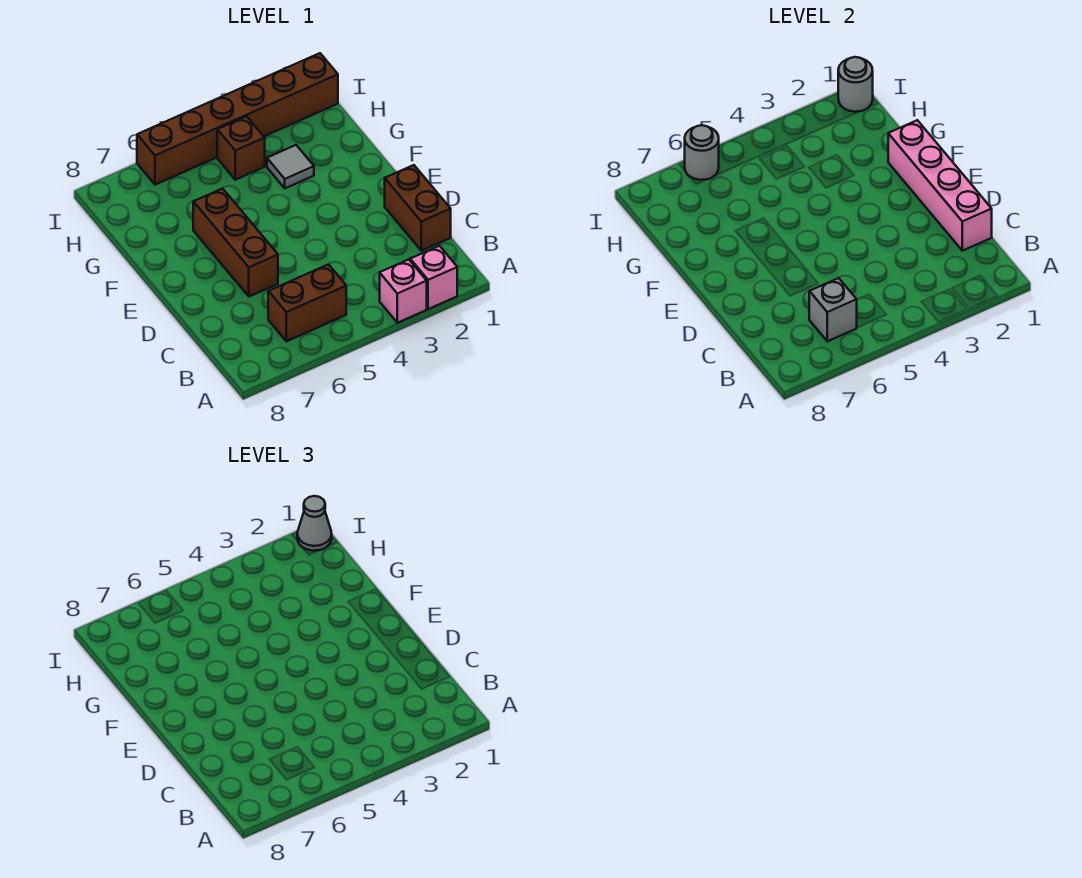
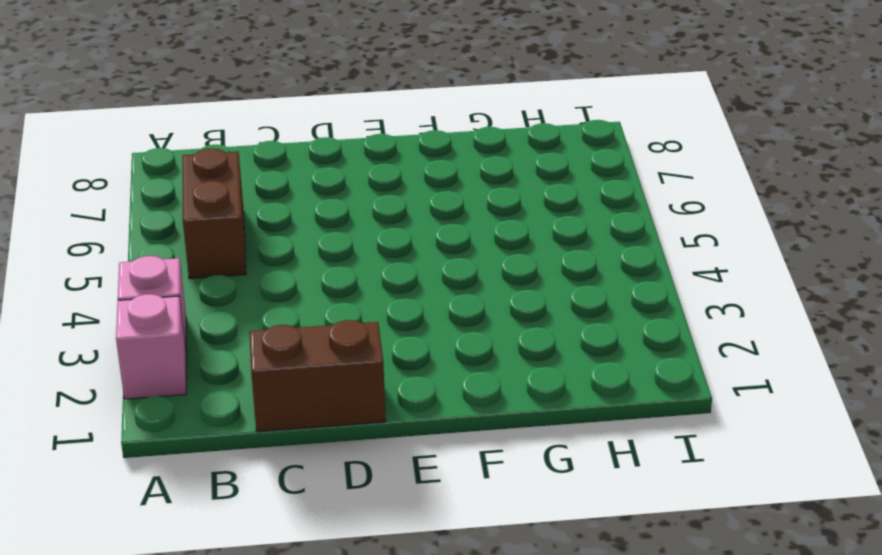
none -> brown 1x3 brick [193,189,278,297]
none -> grey 1x1 tile [267,145,314,188]
none -> brown 1x1 brick [217,116,265,180]

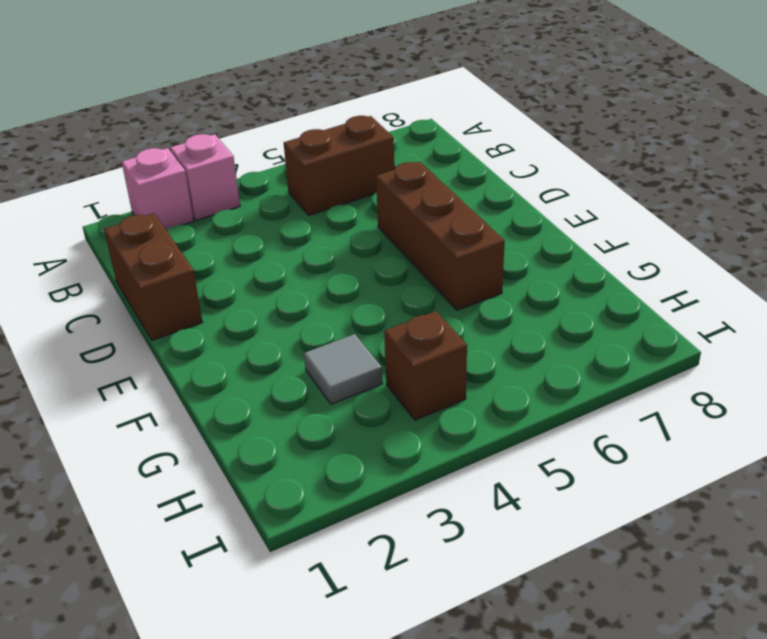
none -> brown 1x6 brick [137,53,338,185]
none -> grey 1x1 brick [809,278,857,341]
none -> pink 1x4 brick [888,120,992,251]

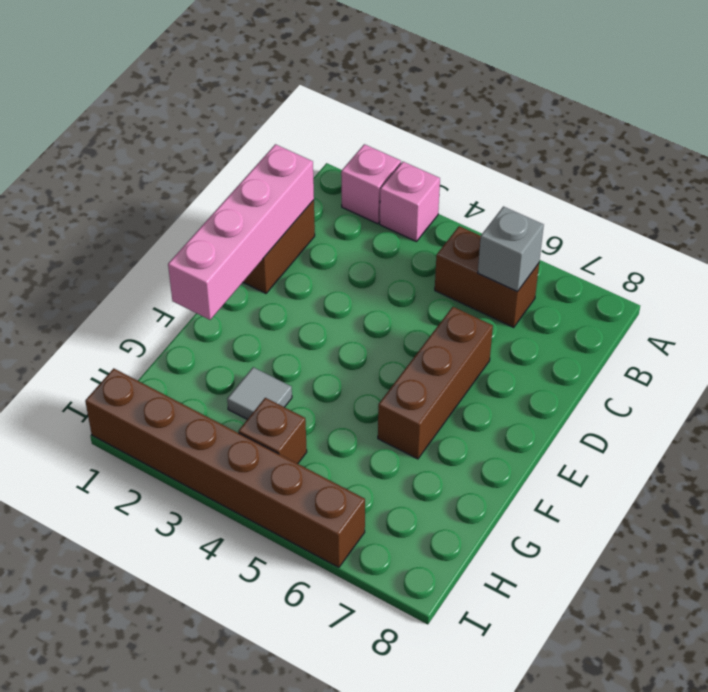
none -> grey 1x1 round brick [838,57,873,112]
none -> grey 1x1 round brick [685,125,719,180]
none -> grey 1x1 cone [297,496,332,551]

